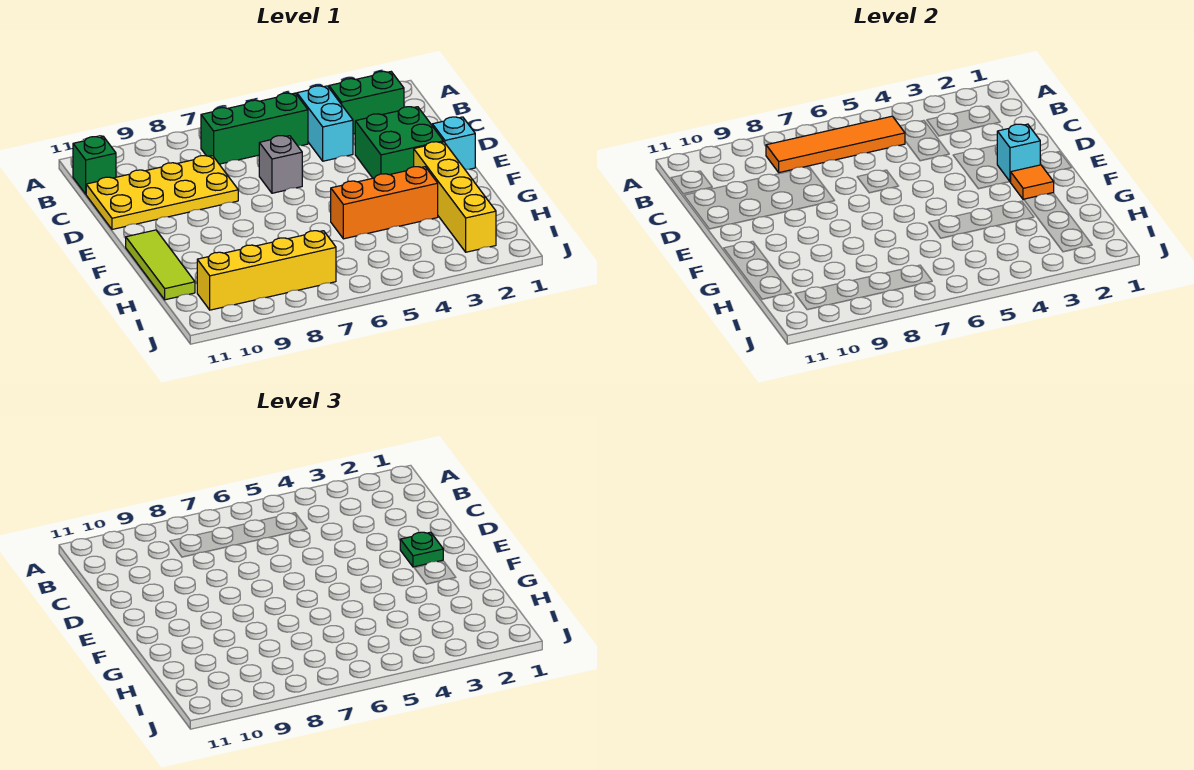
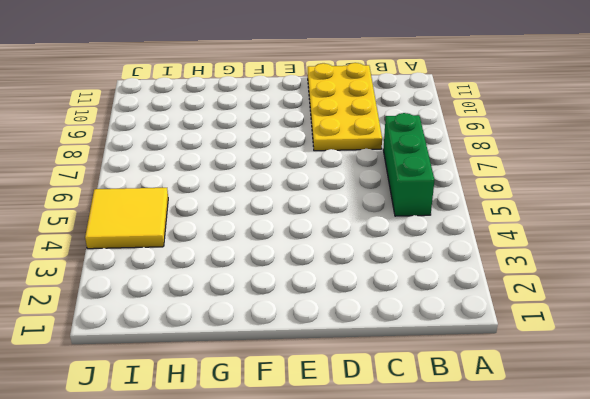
yellow 2x2 tile [85,188,168,249] -> none
none -> green 1x2 brick [329,71,404,134]
none -> cyan 1x2 brick [297,86,353,161]
none -> green 1x1 brick [73,137,116,194]

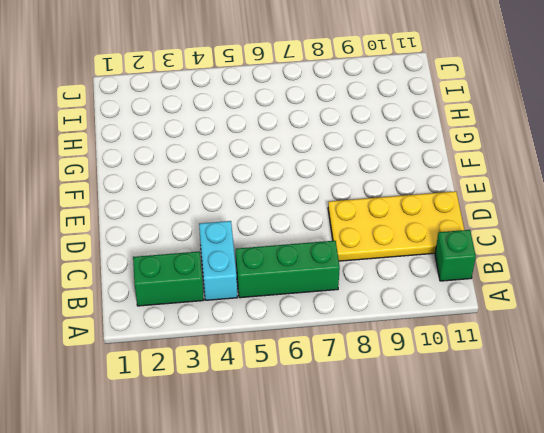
none -> green 2x2 brick [355,107,443,178]
none -> grey 1x1 brick [259,136,302,193]
none -> cyan 1x1 brick [432,117,475,169]

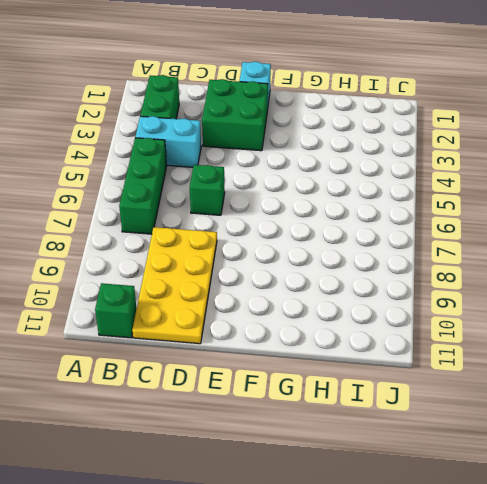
green 1x1 brick [190,165,225,215] -> grey 1x1 brick [259,136,302,193]
none -> yellow 1x4 brick [414,142,496,252]
none -> lime 1x3 tile [126,230,195,300]
none -> orange 1x3 brick [331,167,438,239]

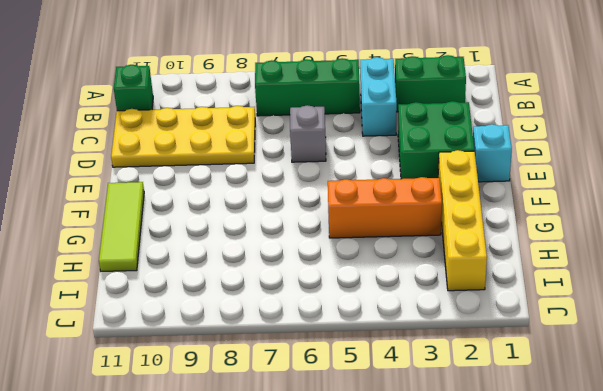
none -> yellow 1x4 brick [197,231,336,310]
none -> orange 1x4 tile [766,116,905,173]
none -> cyan 1x1 brick [997,124,1040,182]

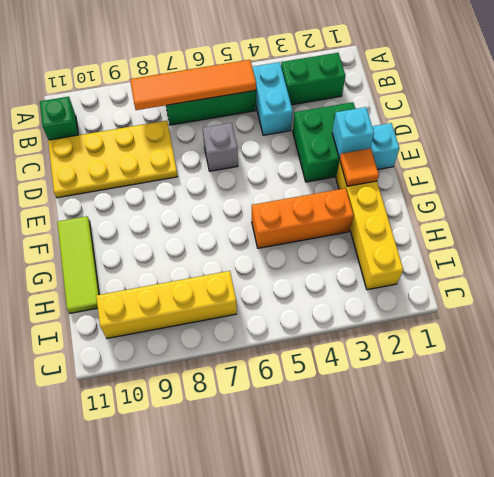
none -> green 1x1 plate [400,532,443,567]

